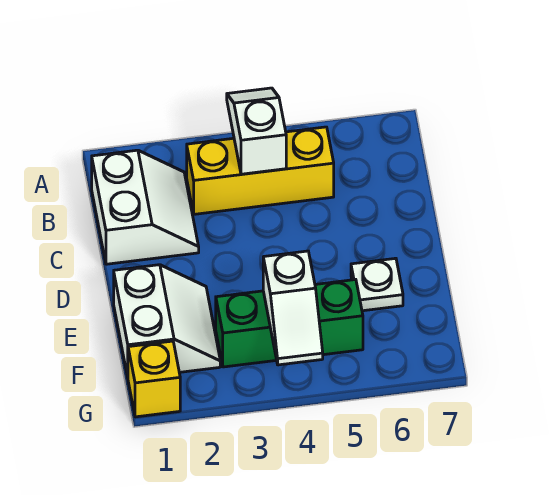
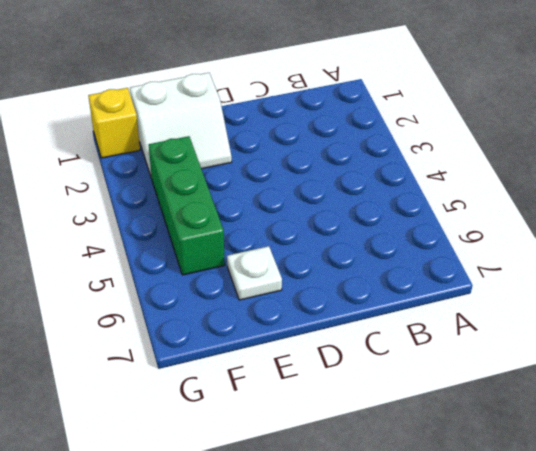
none -> white 2x2 slope [92,150,199,264]
none -> yellow 1x3 brick [187,127,334,214]

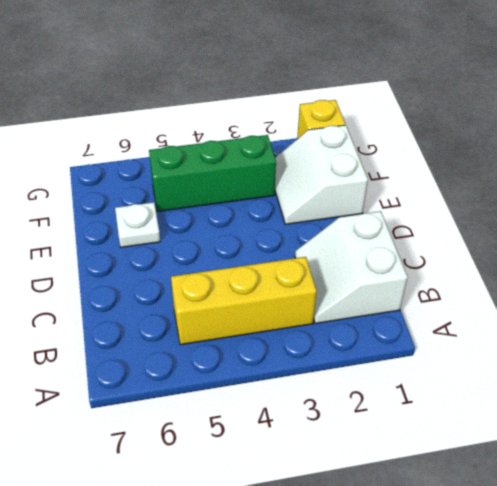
none -> white 1x2 slope [227,88,286,174]
none -> white 1x2 slope [263,251,323,365]

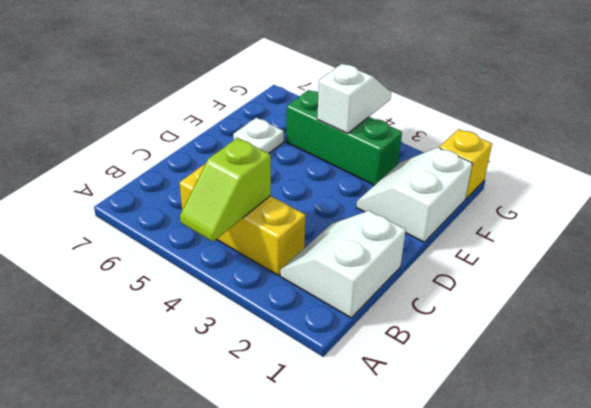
lime 1x2 slope [180,138,271,242] -> white 1x2 slope [227,88,286,174]

